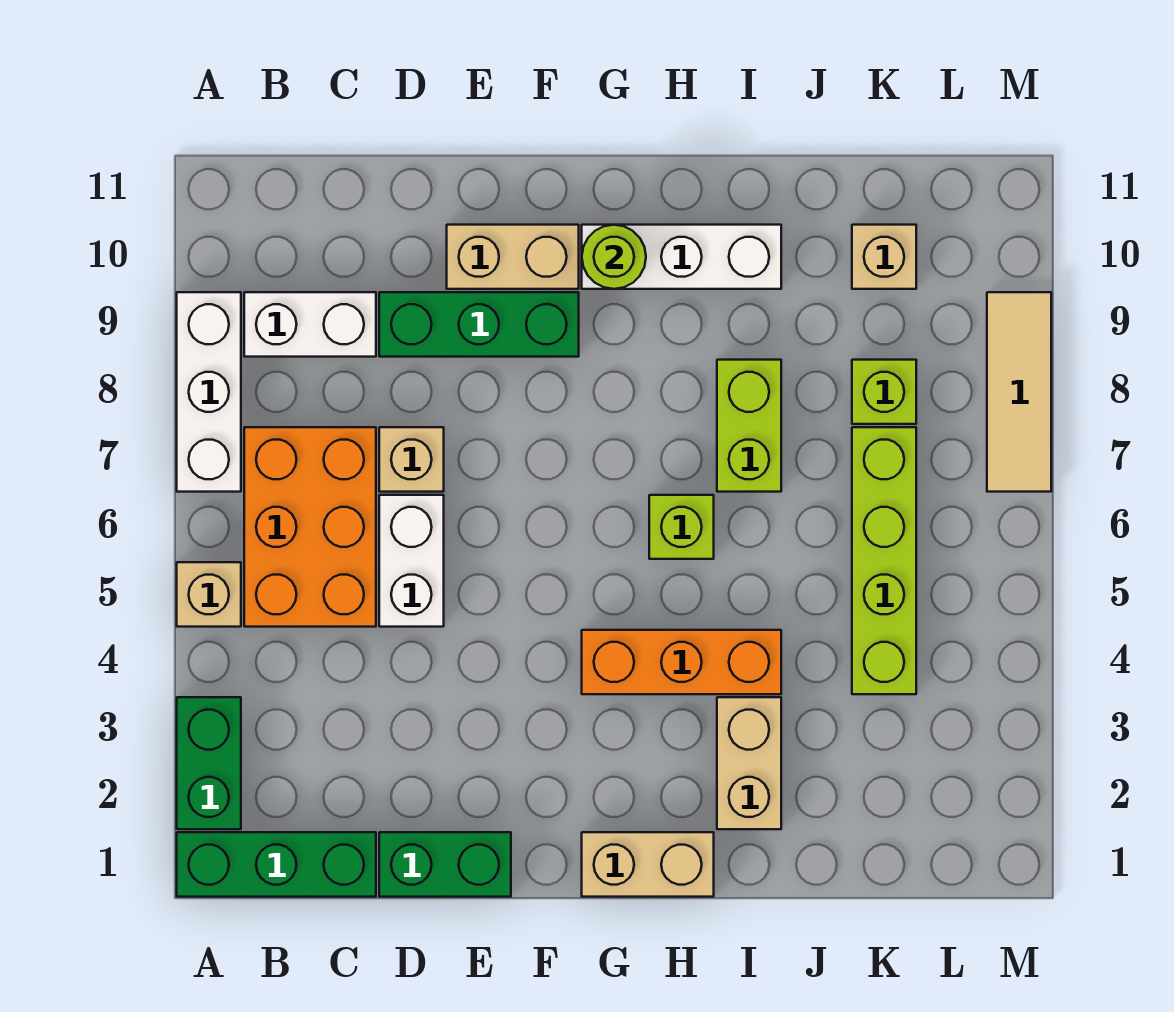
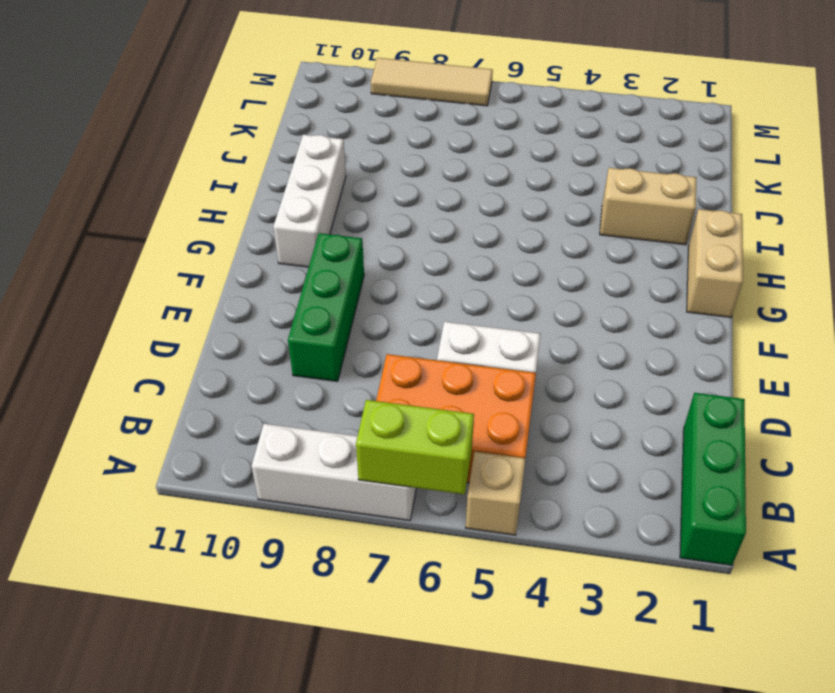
lime 1x2 brick [356,400,474,494] -> lime 1x2 brick moved to [717,360,781,492]
none -> green 1x2 brick [177,697,241,829]
none -> white 1x2 brick [244,292,376,357]
none -> green 1x2 brick [379,832,511,897]

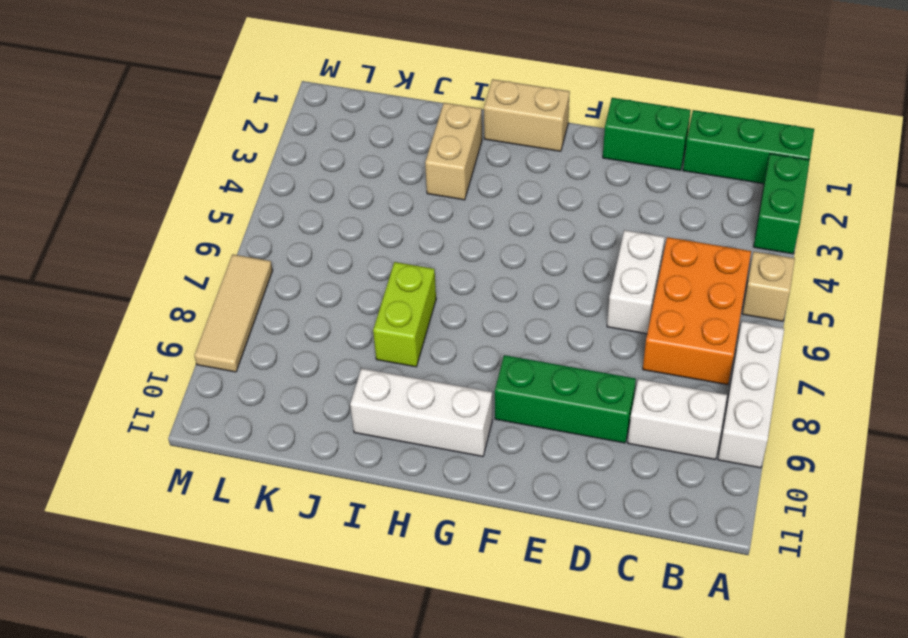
none -> tan 1x1 brick [379,427,444,492]
none -> tan 1x2 brick [447,225,579,289]
none -> orange 1x3 brick [582,630,781,694]

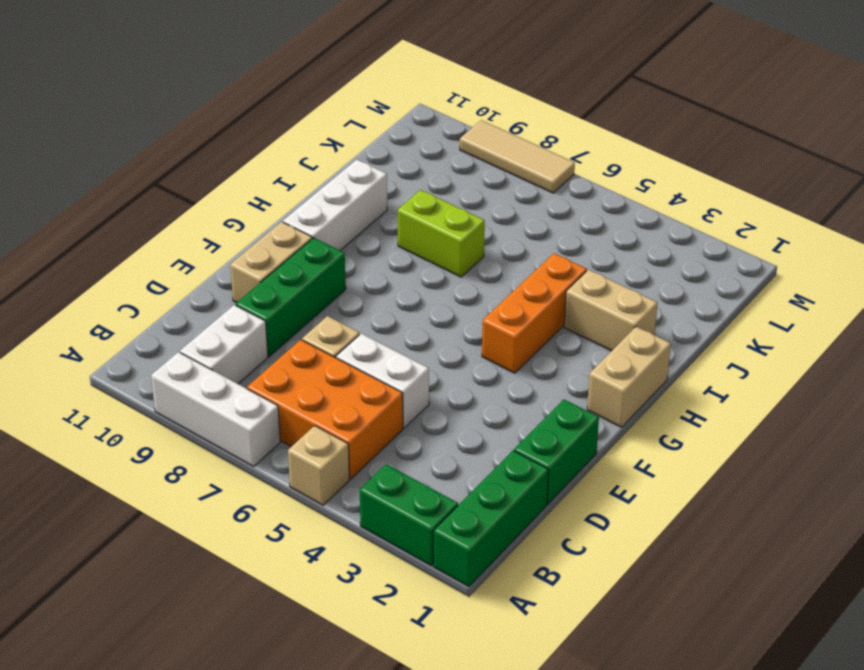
none -> lime 1x1 brick [649,495,714,559]
none -> lime 1x4 brick [852,427,916,694]
none -> lime 1x1 brick [852,360,916,424]

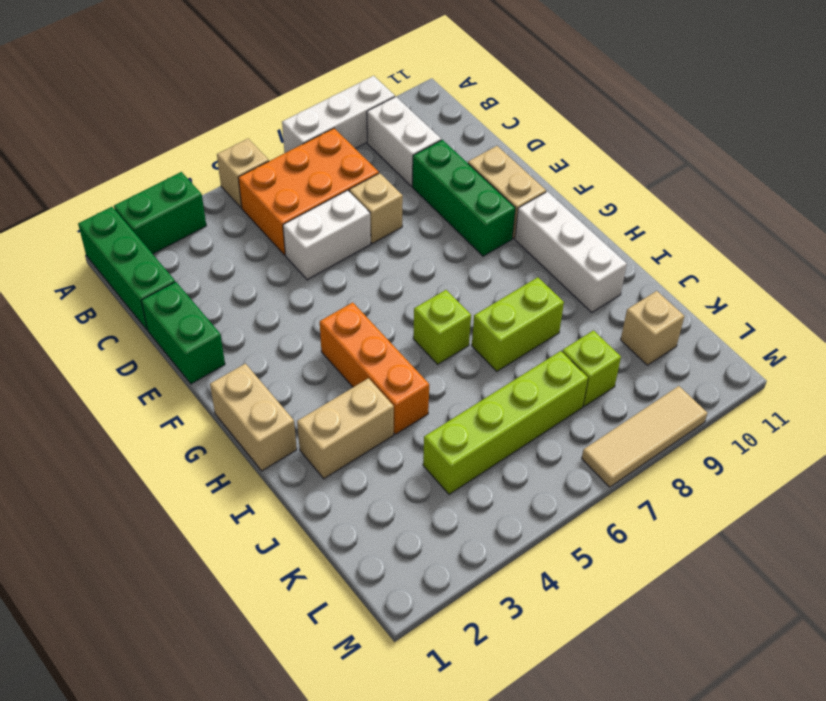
none -> lime 1x1 round brick [582,225,646,289]

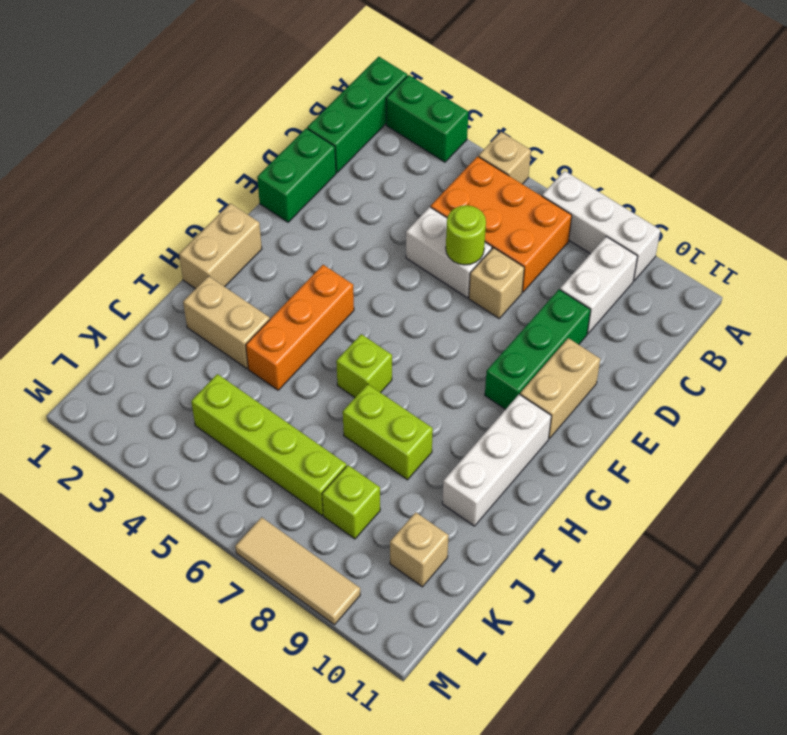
lime 1x1 round brick [446,205,486,265] -> lime 1x1 round brick moved to [582,225,646,289]

